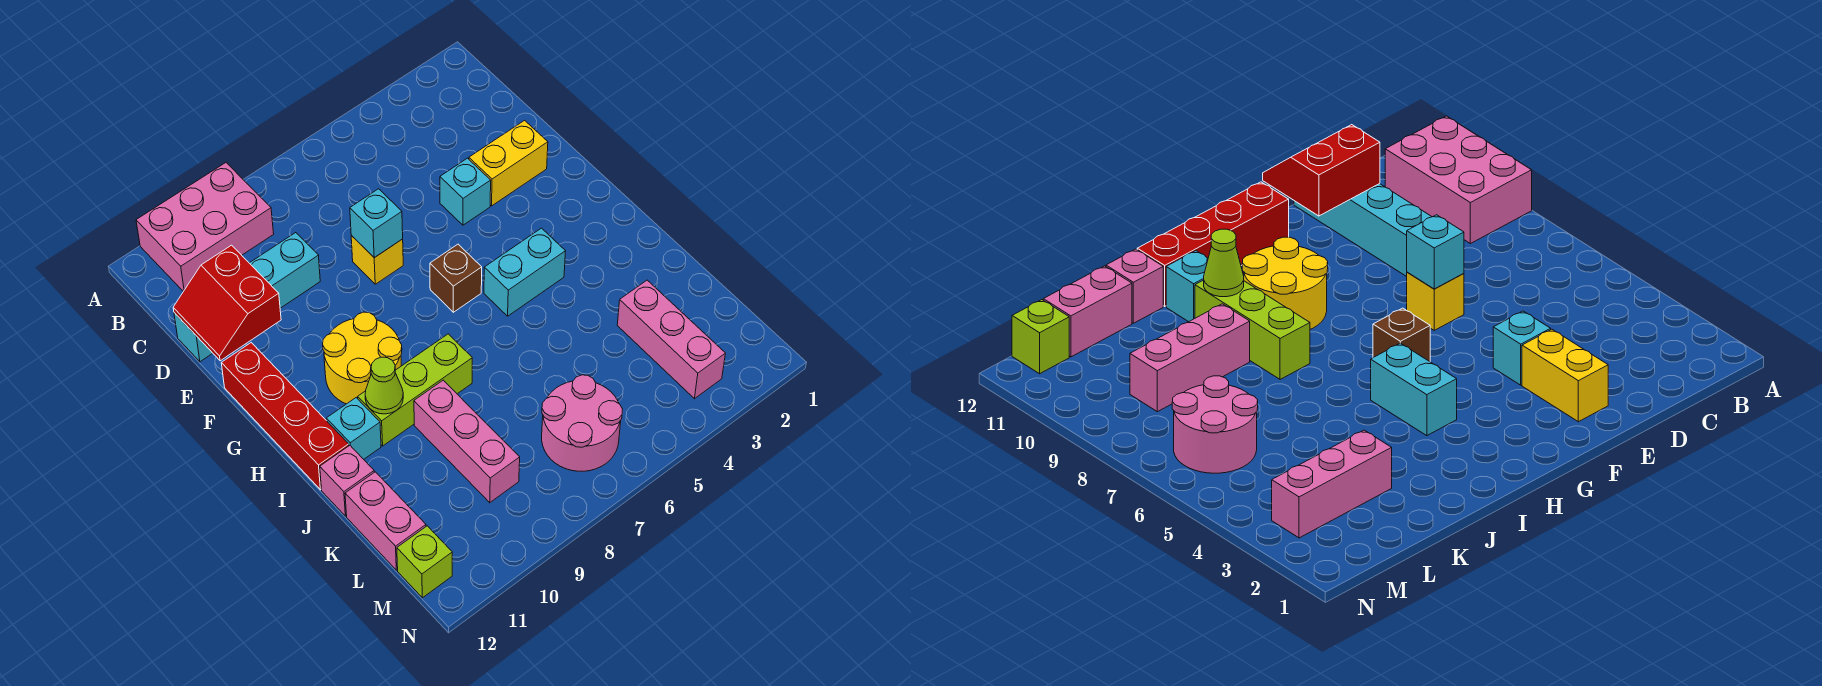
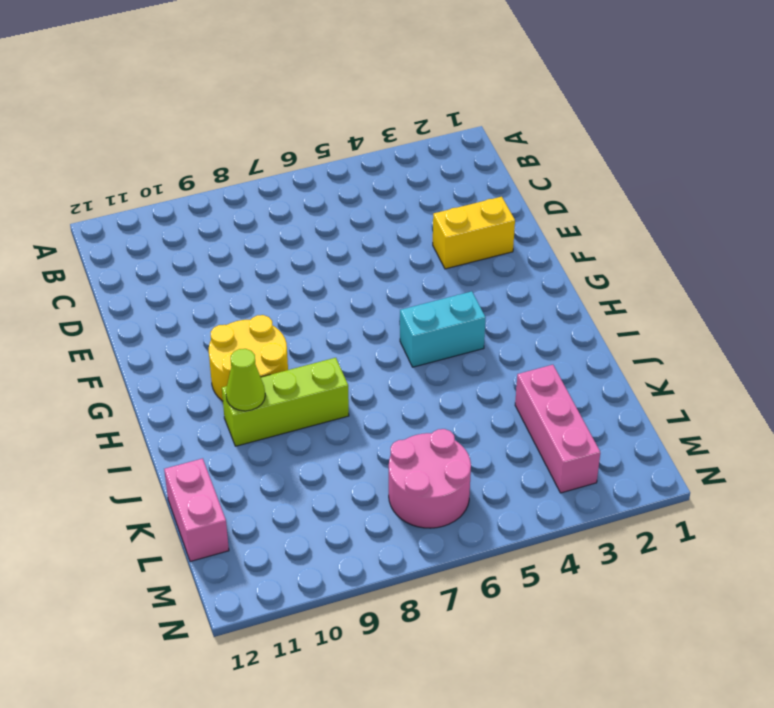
none -> pink 2x3 brick [136,163,274,291]
none -> cyan 1x4 brick [174,233,320,362]
none -> cyan 1x1 brick [440,158,491,225]

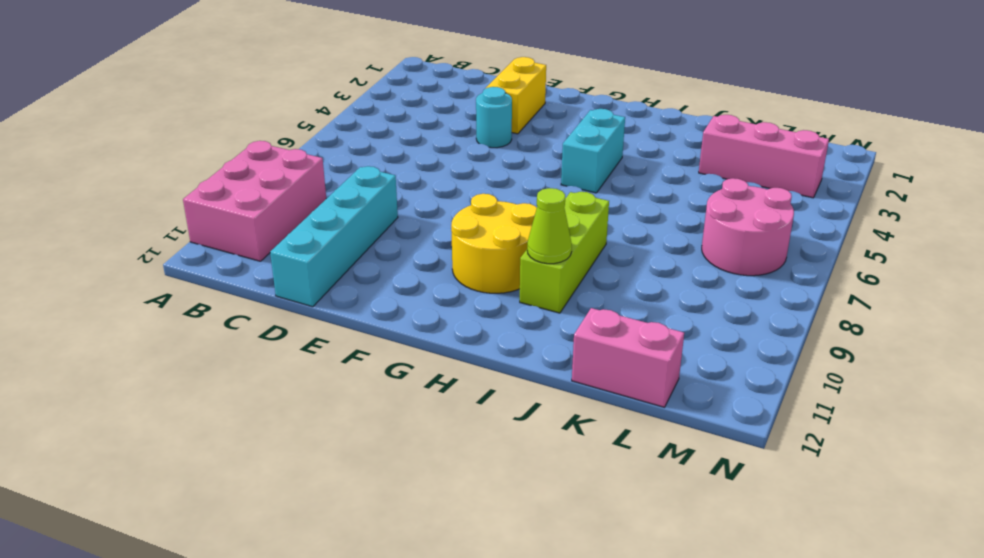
cyan 1x1 round brick [476,87,512,148] -> cyan 1x1 brick [440,158,491,225]
none -> yellow 1x1 brick [351,236,403,284]
none -> red 1x4 brick [221,343,349,490]
none -> brown 1x1 brick [430,244,482,312]

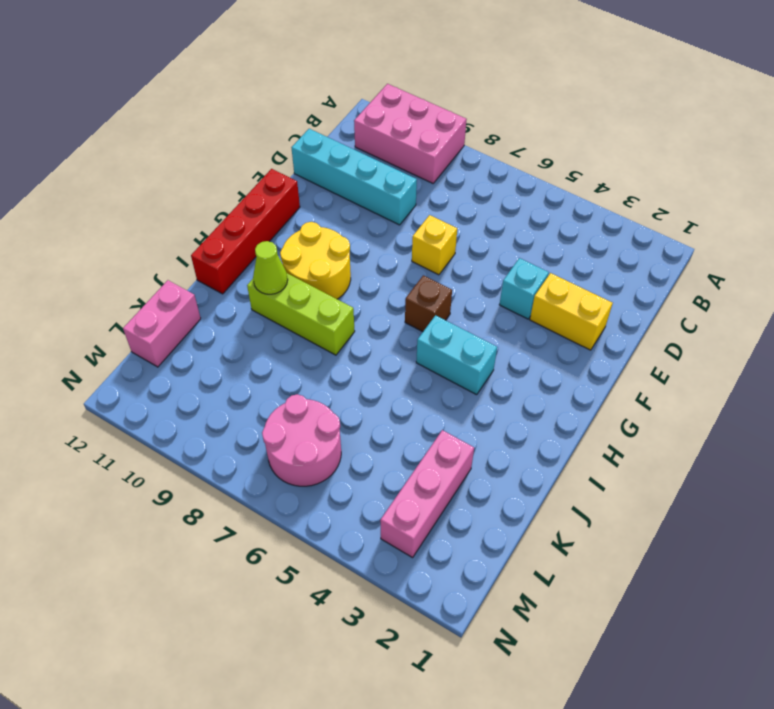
none -> cyan 1x1 brick [326,398,381,459]
none -> pink 1x3 brick [414,380,520,503]
none -> pink 1x1 brick [320,446,374,516]

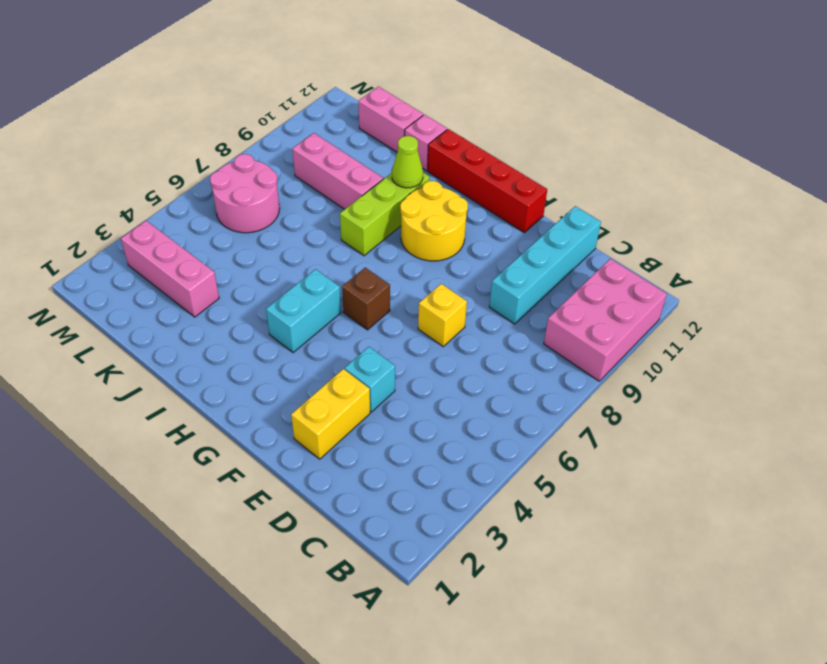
none -> cyan 1x1 brick [326,398,381,459]
none -> lime 1x1 brick [397,526,452,598]
none -> red 2x2 slope [173,245,281,361]

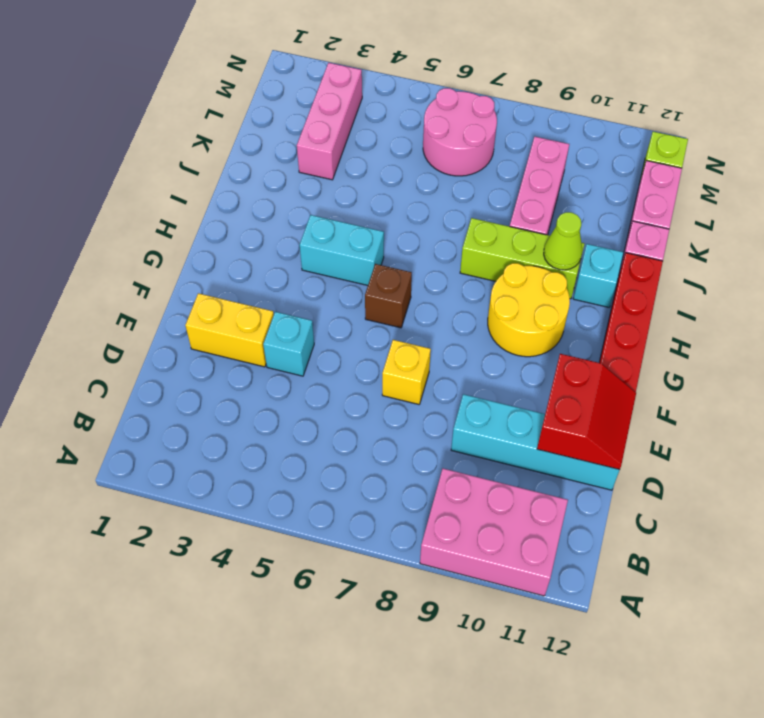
none -> cyan 1x1 brick [350,189,403,258]

